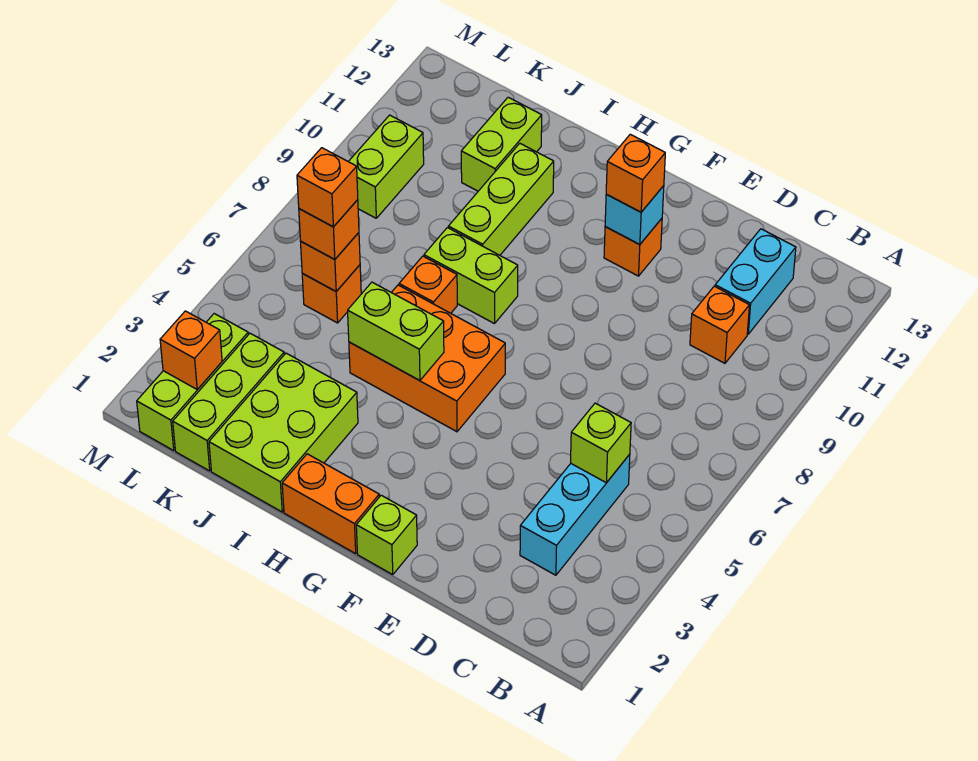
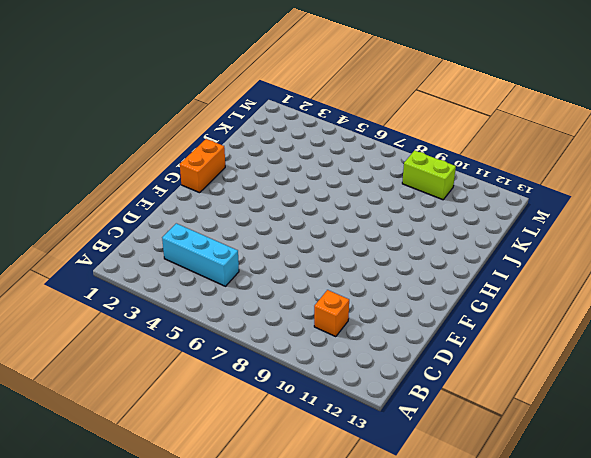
none -> cyan 1x2 brick [715,229,796,334]
none -> lime 1x1 brick [356,495,417,575]
none -> orange 1x1 brick [604,219,662,276]

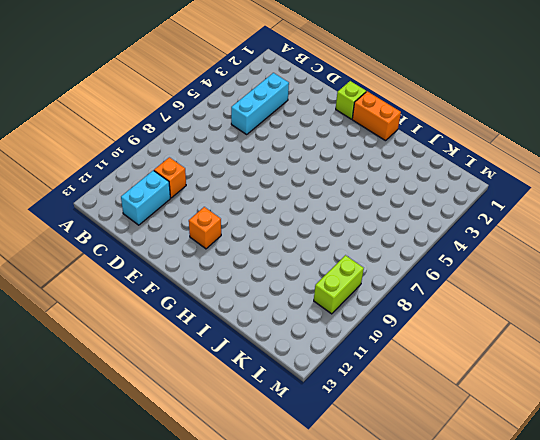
none -> orange 2x3 brick [349,285,505,432]
none -> lime 1x2 brick [424,228,518,324]
none -> lime 2x3 brick [209,353,358,512]

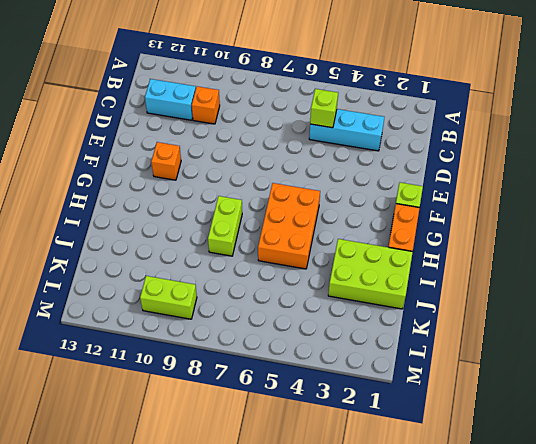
none -> orange 1x1 brick [399,256,457,313]
none -> lime 1x3 brick [448,143,554,255]
none -> lime 1x2 brick [461,97,542,191]

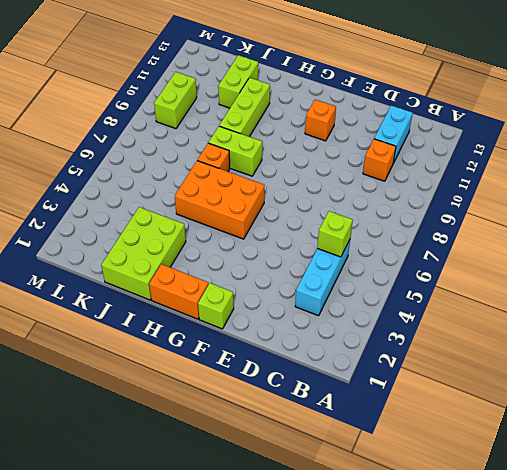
none -> lime 1x3 brick [173,333,284,471]
none -> orange 1x1 brick [302,265,361,323]
none -> lime 1x3 brick [137,314,248,450]

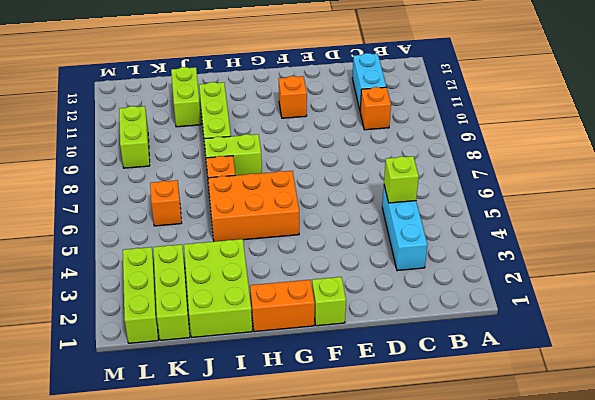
none -> cyan 1x1 brick [605,186,664,245]
none -> lime 1x2 brick [348,282,444,381]
none -> orange 1x1 brick [301,233,360,291]

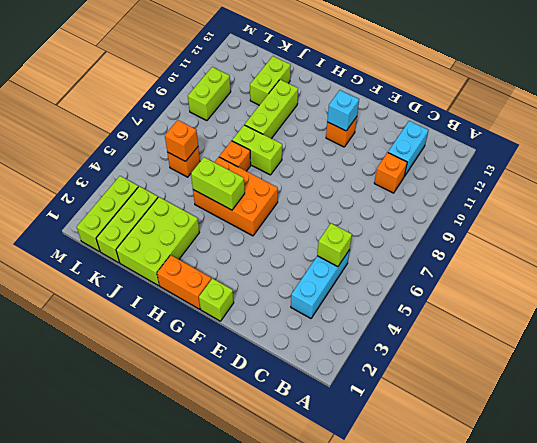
none -> orange 1x1 brick [160,311,222,390]
none -> orange 1x1 brick [606,134,665,212]
none -> orange 1x1 brick [299,200,359,260]

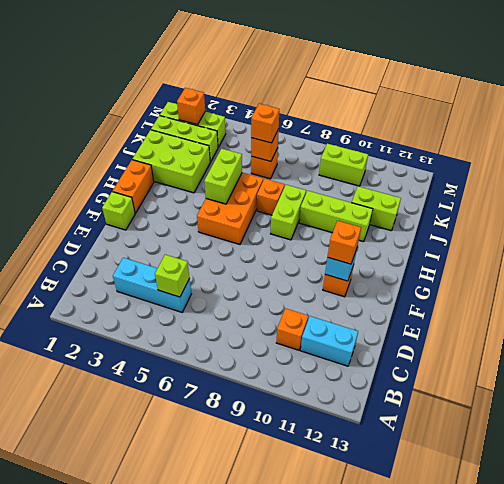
none -> orange 1x1 brick [297,148,358,227]

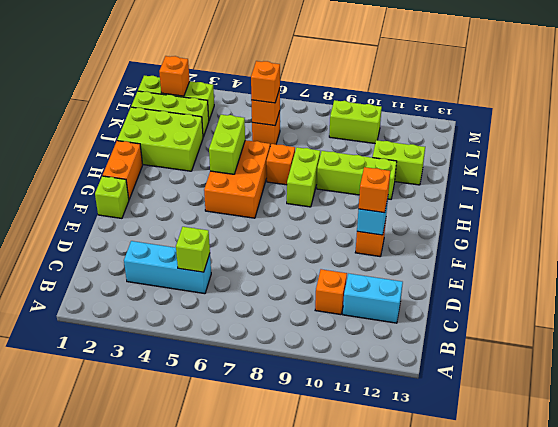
none -> orange 1x1 brick [297,148,358,227]

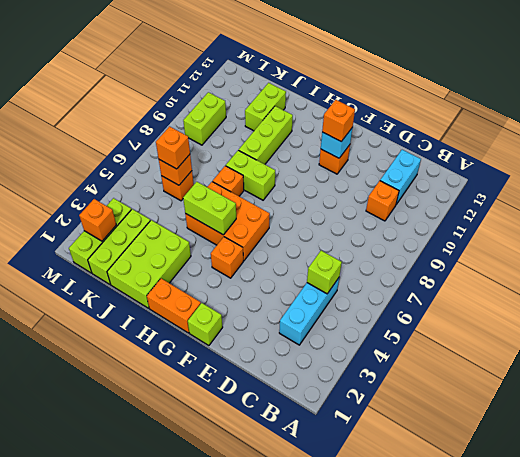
orange 1x1 brick [211,237,243,278] -> orange 1x1 brick moved to [297,148,358,227]

